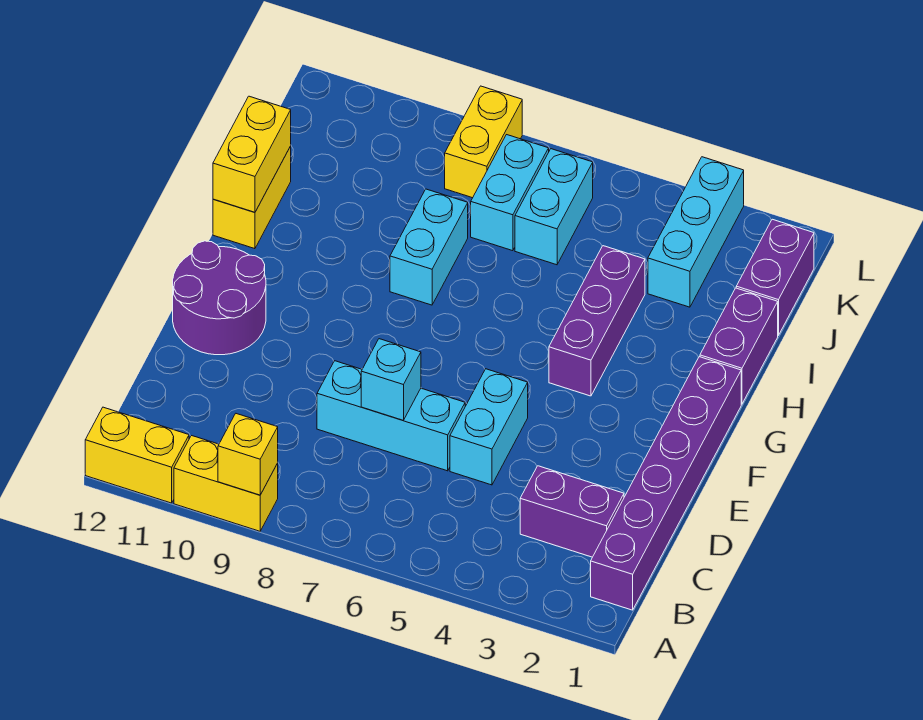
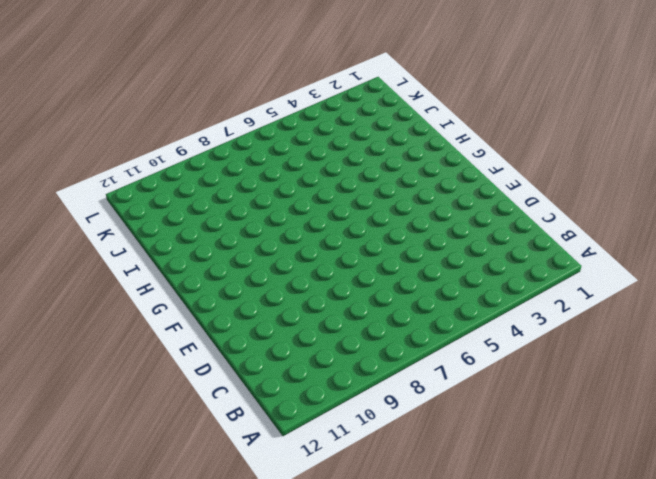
none -> yellow 1x2 brick [174,436,278,531]
none -> yellow 1x2 brick [85,407,189,503]
none -> purple 1x6 brick [591,357,741,610]

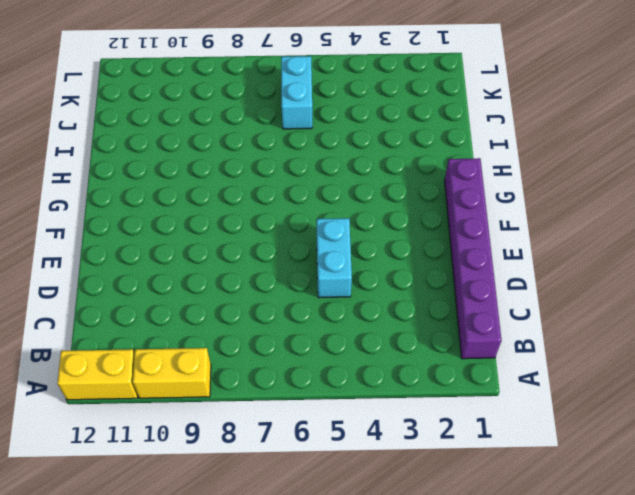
none -> purple 1x2 brick [520,466,624,557]
none -> cyan 1x3 brick [317,361,465,471]
none -> purple 2x2 round brick [173,241,266,355]

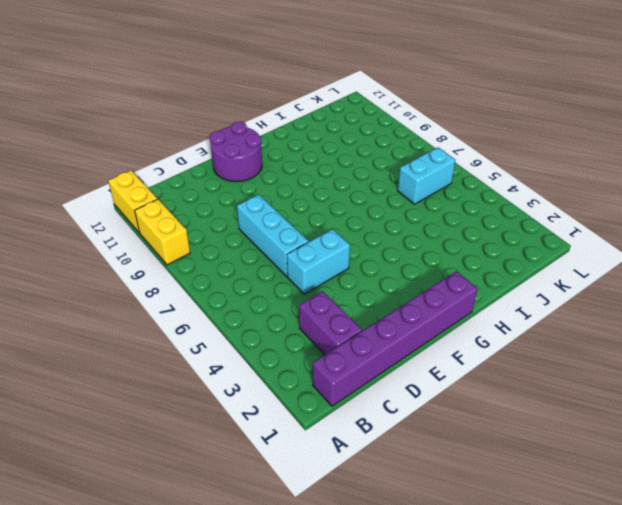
none -> purple 1x3 brick [549,246,645,396]
none -> purple 1x2 brick [700,288,778,404]
none -> cyan 1x2 brick [390,189,468,305]

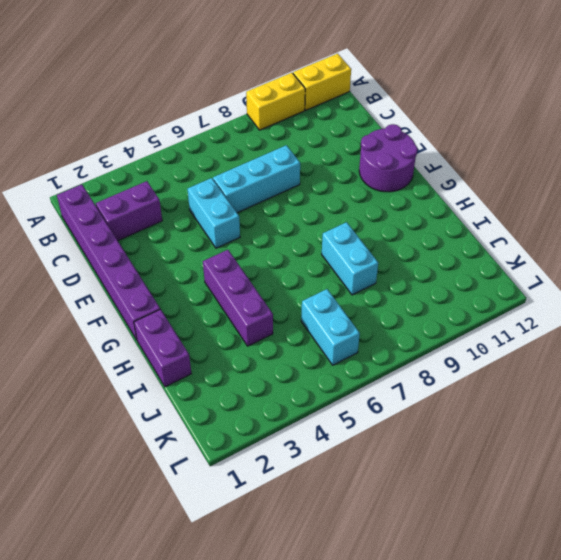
none -> yellow 1x2 brick [213,146,291,249]
none -> purple 1x2 brick [736,219,814,335]
none -> cyan 1x3 brick [648,157,744,307]

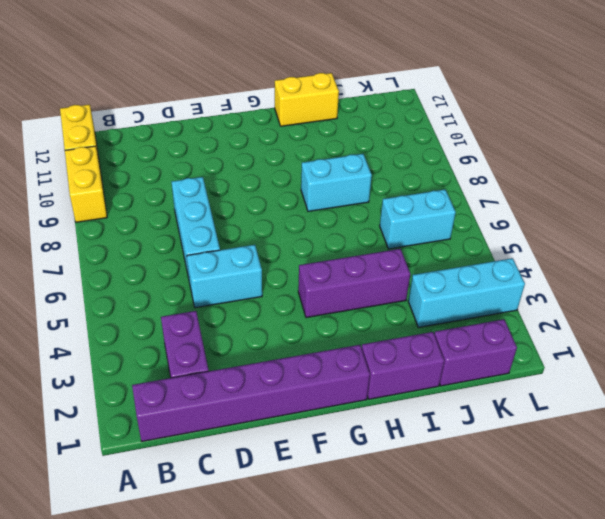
none -> purple 2x2 round brick [173,241,266,355]
none -> cyan 1x2 brick [471,135,549,251]
none -> yellow 1x2 brick [445,86,522,198]

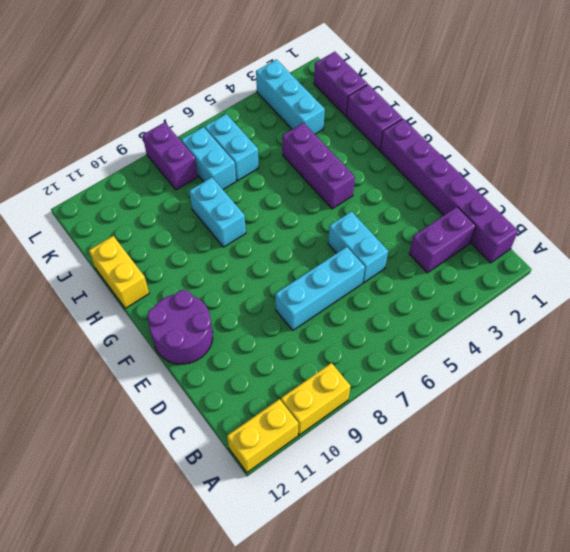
purple 1x2 brick [143,122,198,190] -> yellow 1x2 brick [445,86,522,198]
none -> yellow 1x1 brick [218,414,278,495]
none -> cyan 1x1 brick [361,339,421,420]
none -> yellow 1x2 brick [213,96,291,212]

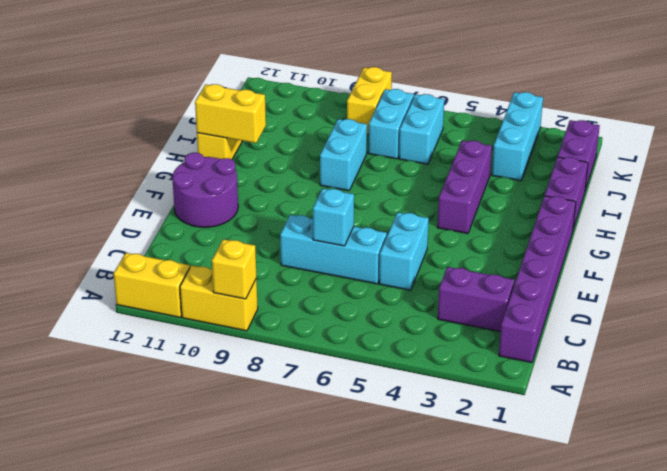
yellow 1x2 brick [195,84,266,143] -> yellow 1x2 brick turned to [213,96,291,212]

